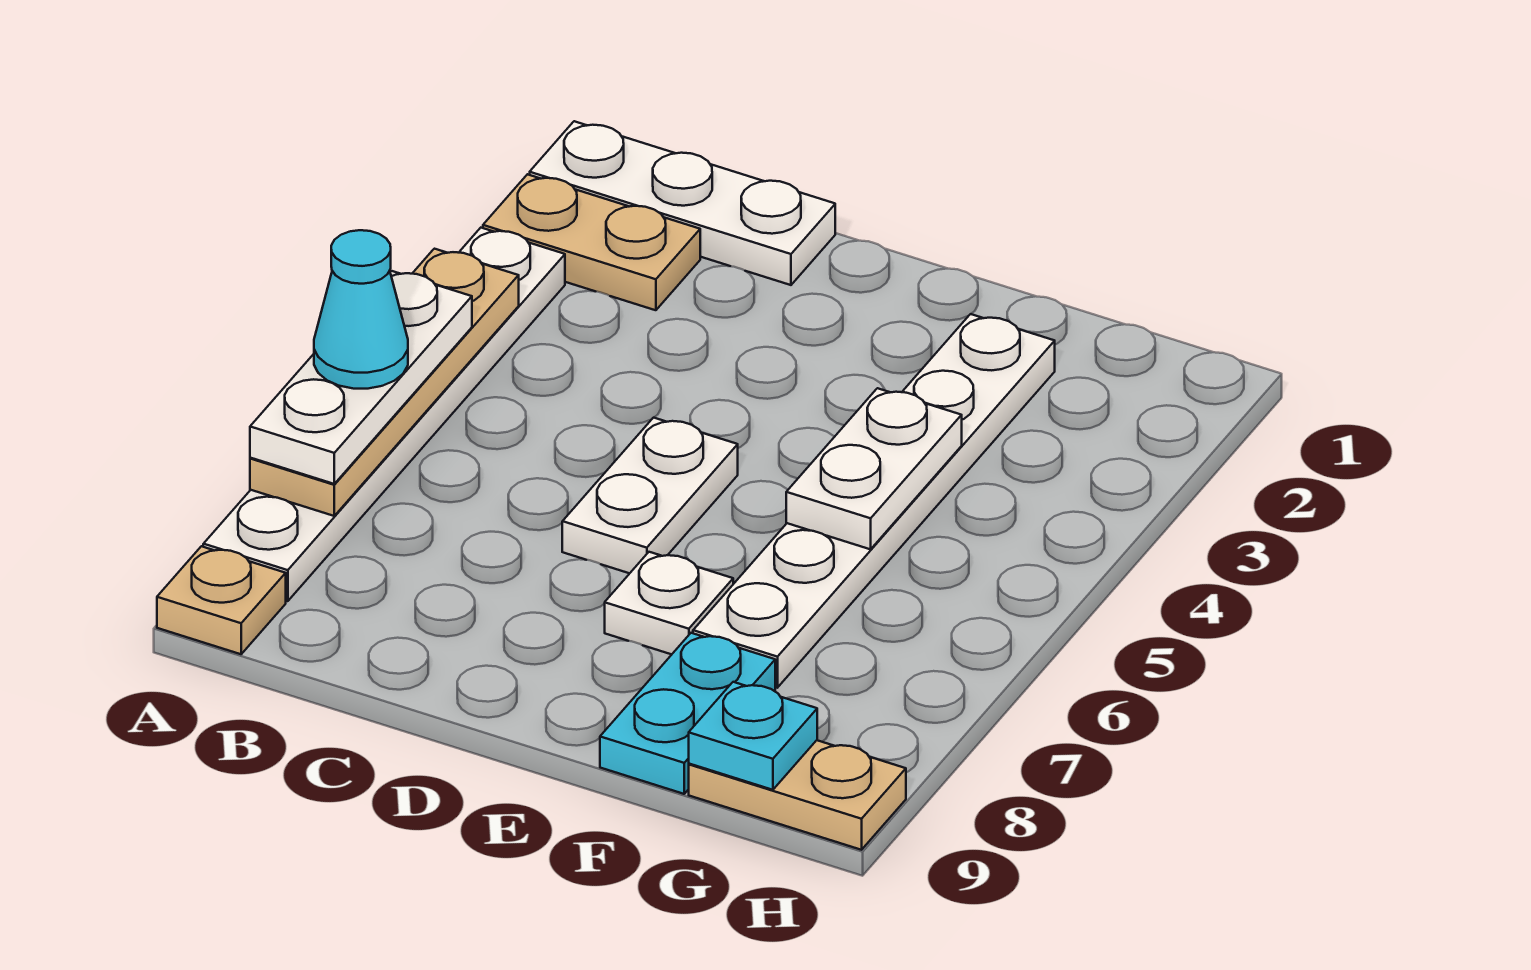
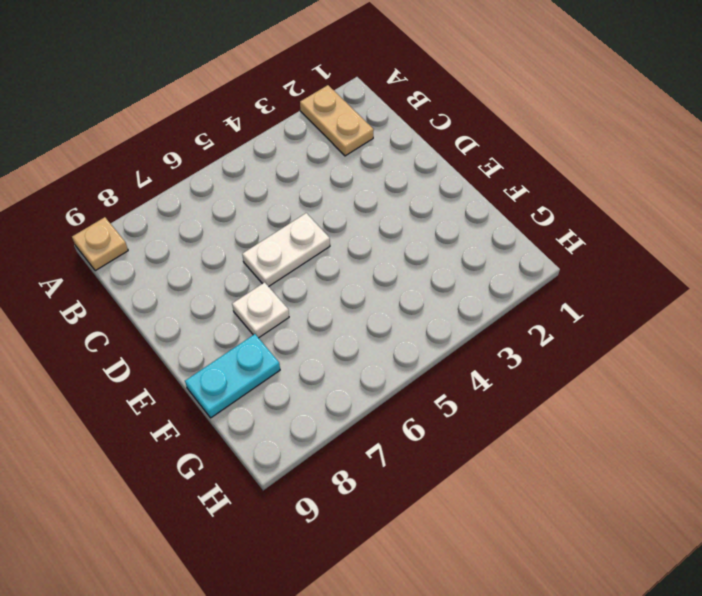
none -> white 1x3 plate [530,121,835,285]
none -> white 1x6 plate [203,228,565,601]
none -> white 1x6 plate [693,314,1055,688]

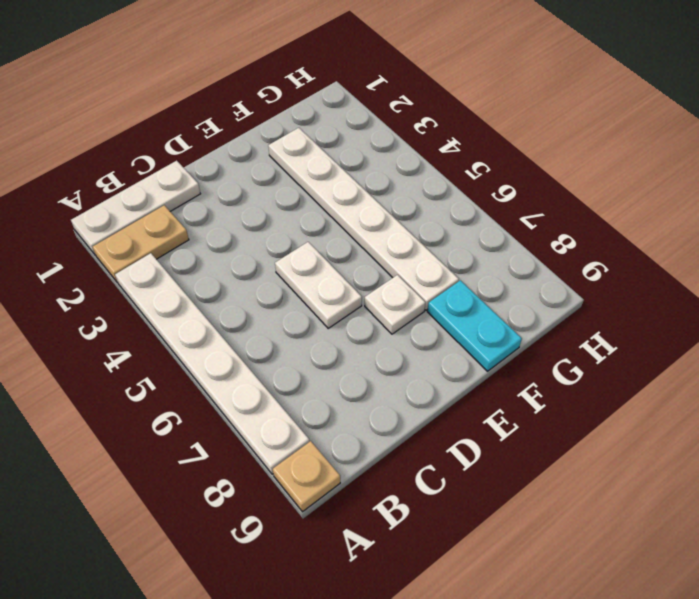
none -> tan 1x2 plate [689,740,906,850]
none -> tan 1x4 plate [250,249,519,516]
none -> white 1x2 plate [786,388,962,549]

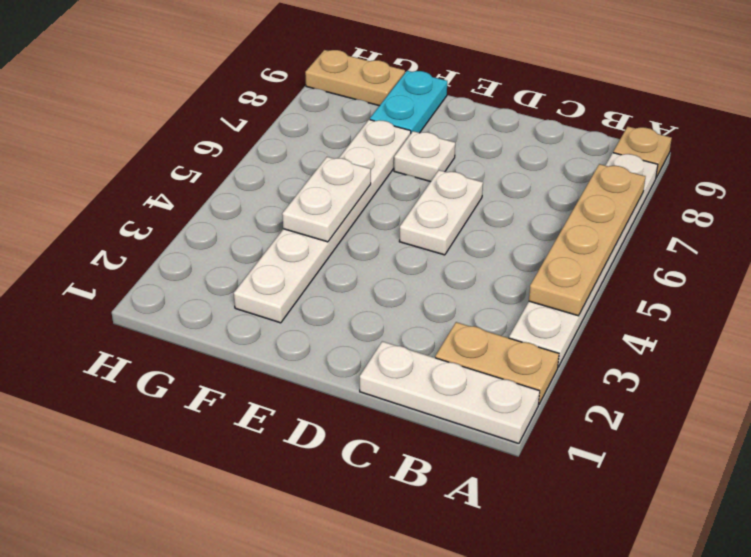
none -> cyan 1x1 plate [689,682,817,790]
none -> white 1x3 plate [250,271,472,484]
none -> cyan 1x1 cone [314,230,408,389]

